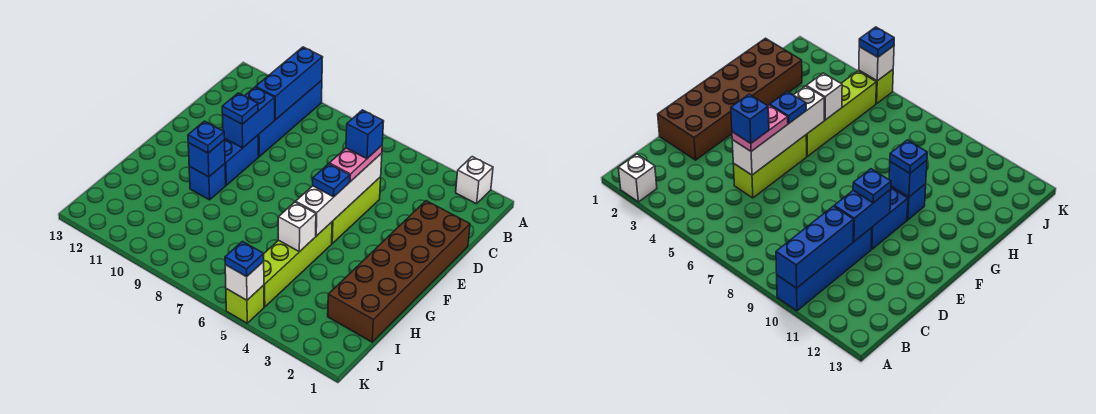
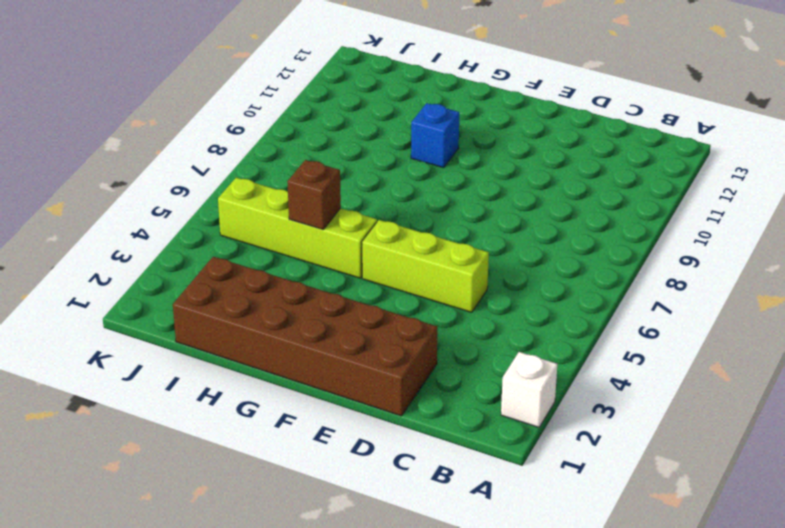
brown 1x1 brick [287,160,341,230] -> white 1x1 brick [278,202,316,252]
none -> blue 1x4 brick [258,80,322,157]
none -> blue 1x2 brick [225,135,259,185]
none -> lime 1x1 brick [226,285,264,323]

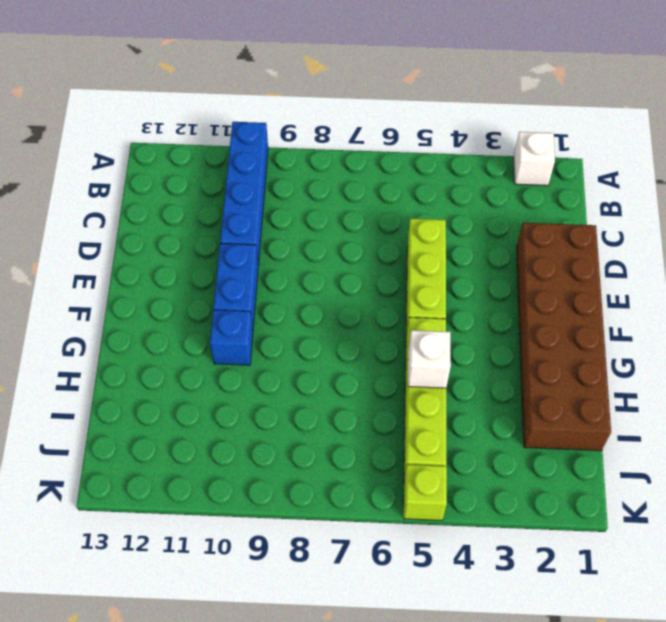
none -> blue 1x3 brick [256,47,323,120]
none -> white 1x4 brick [296,153,382,236]
none -> blue 1x2 brick [222,87,275,148]

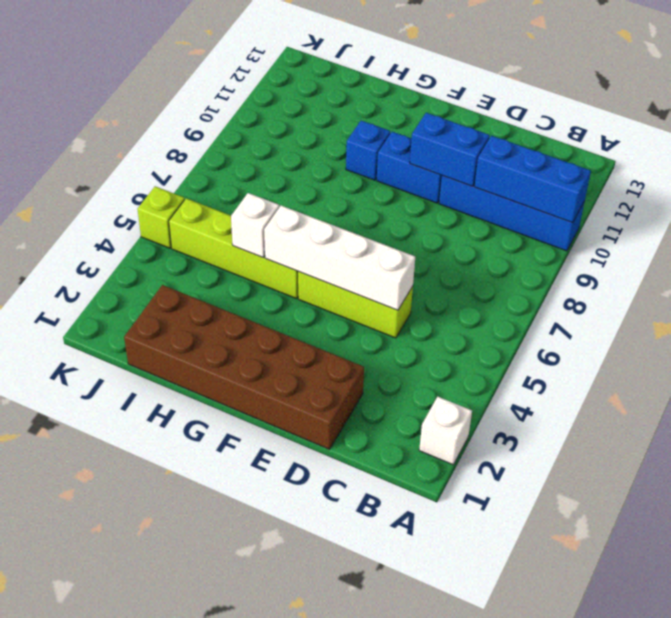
none -> blue 1x1 brick [188,140,225,177]
none -> white 1x1 brick [225,262,264,300]
none -> pink 1x2 plate [329,146,382,182]

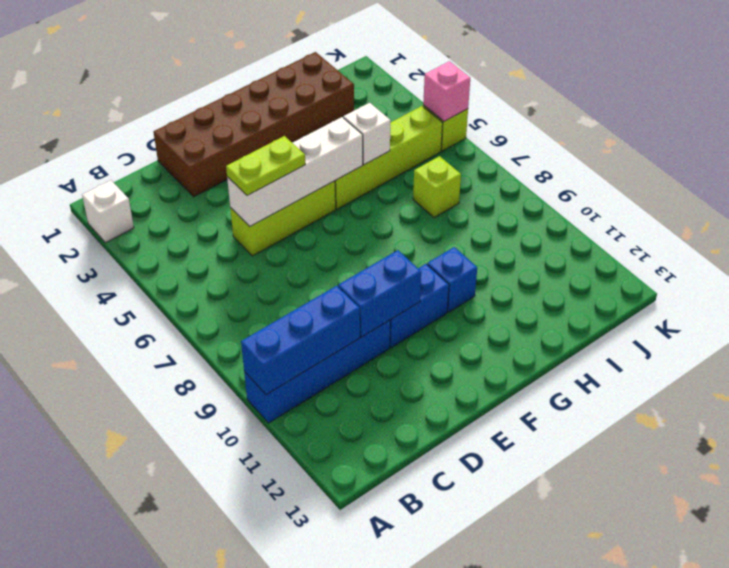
lime 1x2 plate [226,136,305,196] -> pink 1x2 plate [329,146,382,182]
lime 1x1 brick [413,156,461,218] -> none
pink 1x1 brick [423,61,470,121] -> white 1x1 brick [225,262,264,300]
none -> blue 1x1 brick [188,140,225,177]
none -> blue 1x1 plate [222,93,258,124]
none -> blue 1x1 plate [313,164,350,197]

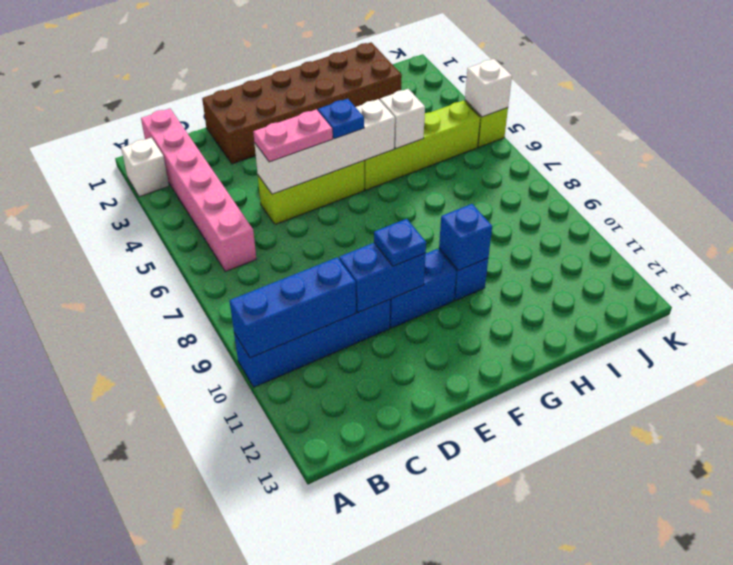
pink 1x6 brick [141,109,256,271] -> none
none -> blue 1x1 plate [188,121,225,153]
none -> blue 1x1 plate [225,241,264,277]
none -> blue 1x1 brick [346,110,384,159]

